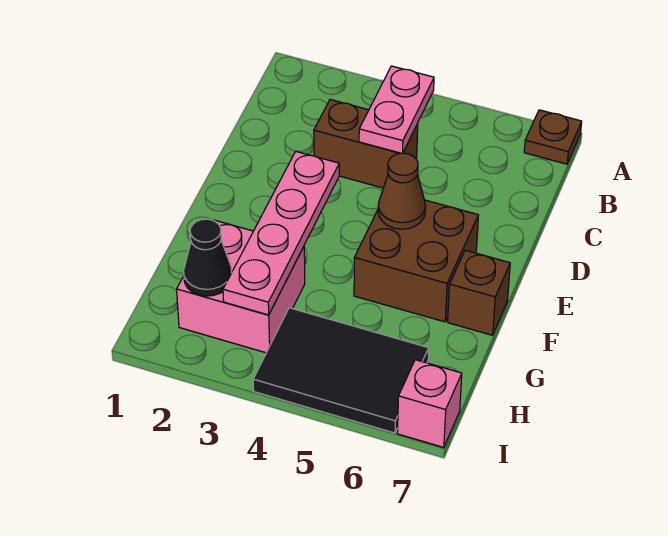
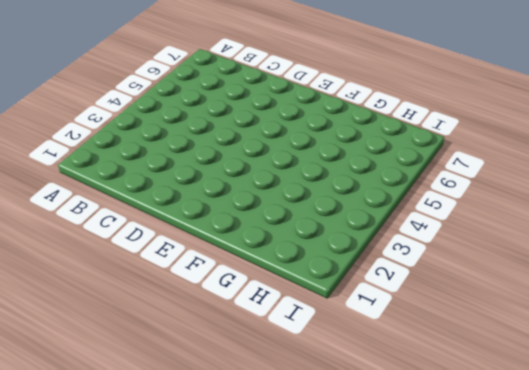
none -> brown 1x1 plate [524,110,582,164]
none -> brown 1x2 brick [314,100,418,188]

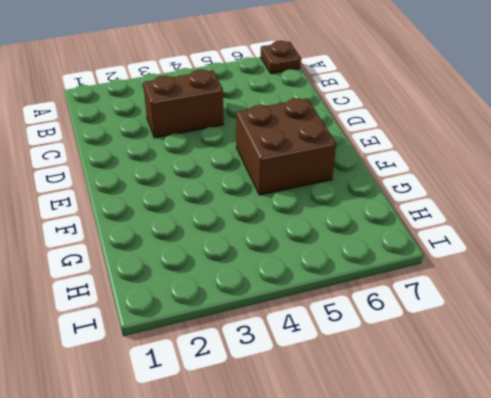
none -> brown 1x1 brick [448,250,510,335]
none -> pink 2x2 brick [177,220,305,353]

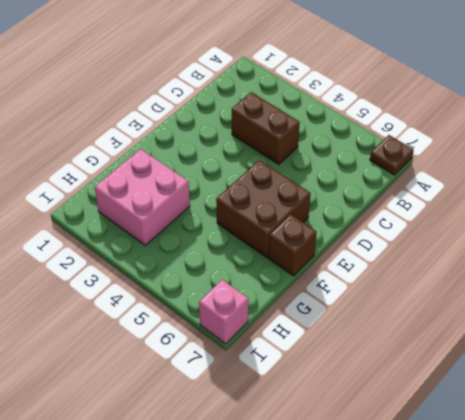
none -> black 2x3 tile [253,308,429,433]
none -> pink 1x2 plate [359,66,434,153]

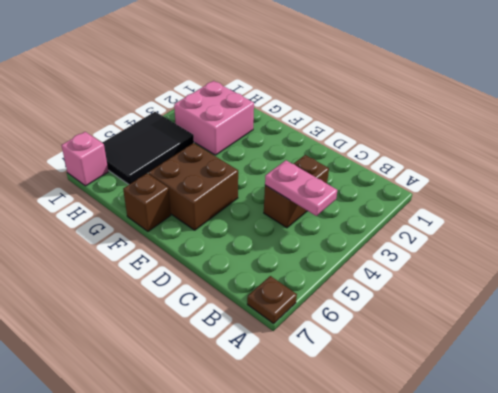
none -> pink 1x4 plate [223,152,339,315]
none -> brown 1x1 cone [378,153,426,229]

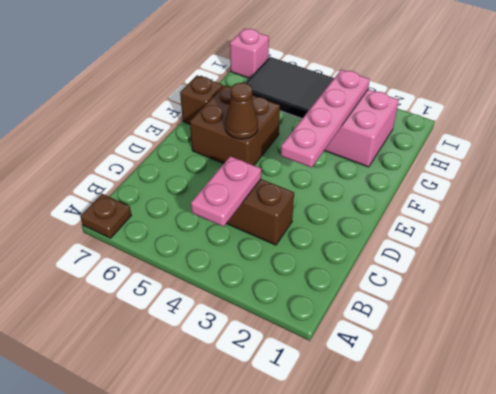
none -> black 1x1 cone [184,219,232,296]

